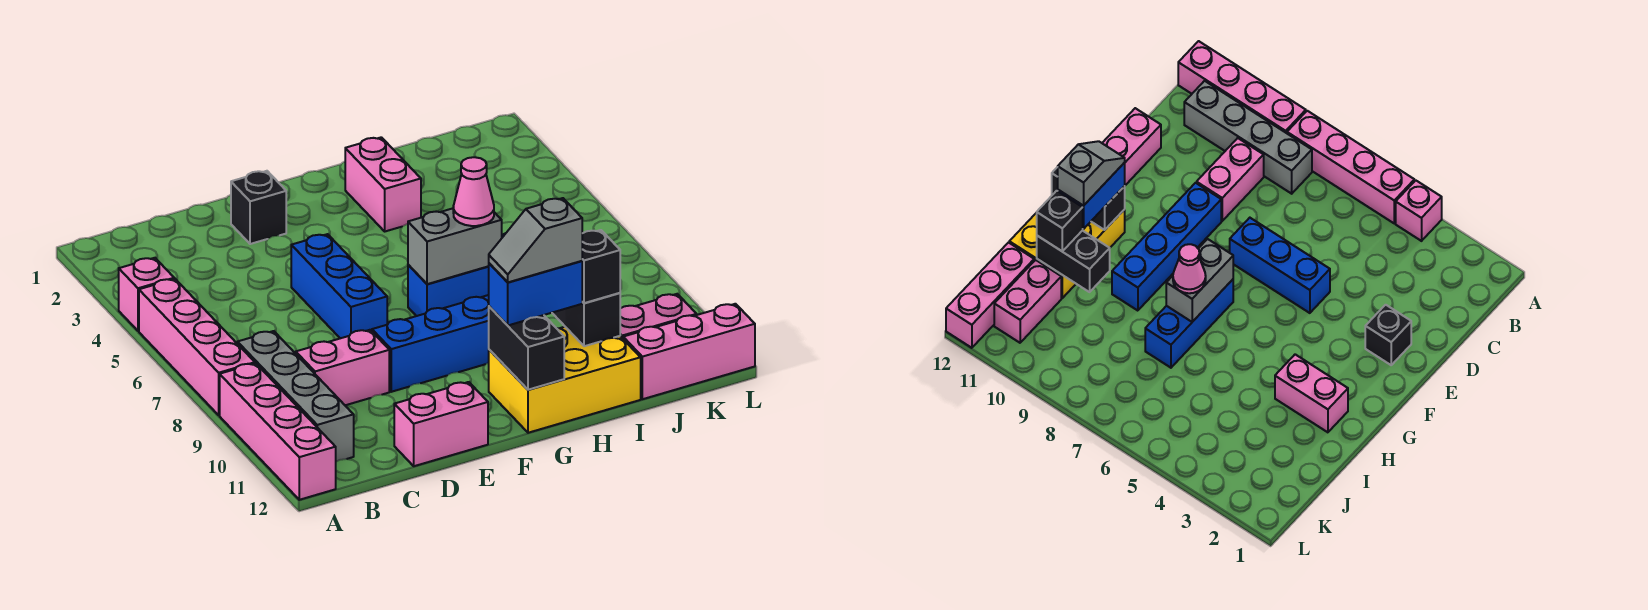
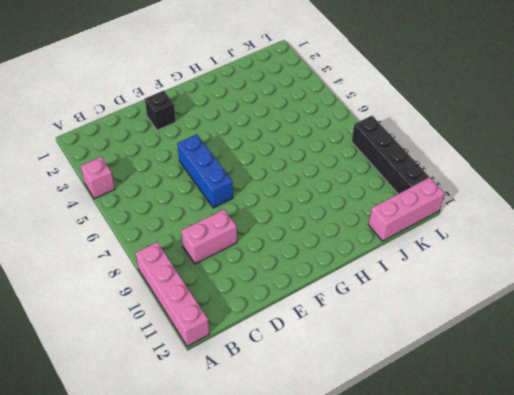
black 1x4 brick [352,116,429,194] -> none
none -> pink 1x4 brick [139,279,255,415]
none -> grey 1x4 brick [238,331,354,462]
none -> pink 1x2 brick [394,382,488,466]

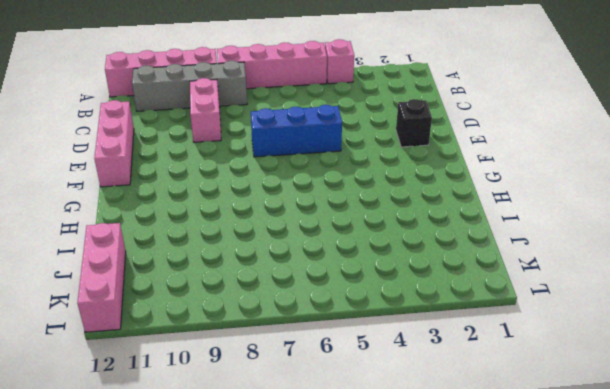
pink 1x3 brick [94,100,134,187] -> pink 1x2 brick [394,382,488,466]
none -> blue 1x4 brick [372,295,489,392]
none -> blue 1x3 brick [408,233,506,316]
none -> yellow 2x3 brick [489,327,641,433]

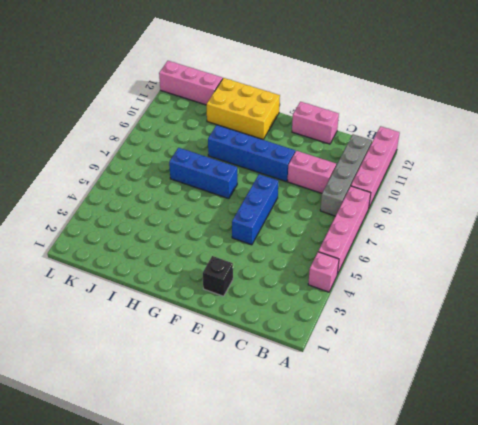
none -> pink 1x2 brick [345,137,421,231]
none -> pink 1x2 brick [620,294,697,338]
none -> grey 1x2 brick [408,208,502,284]

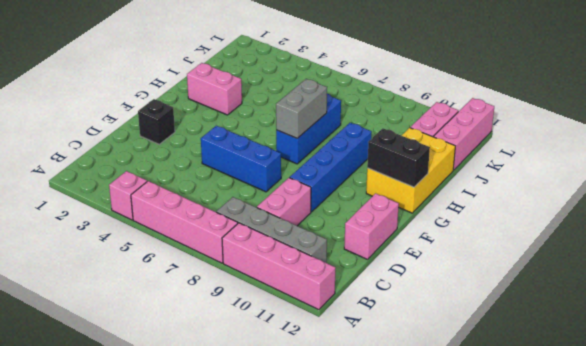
none -> black 1x2 brick [553,293,620,346]
none -> blue 1x2 brick [488,261,582,325]
none -> pink 1x1 cone [453,157,494,226]

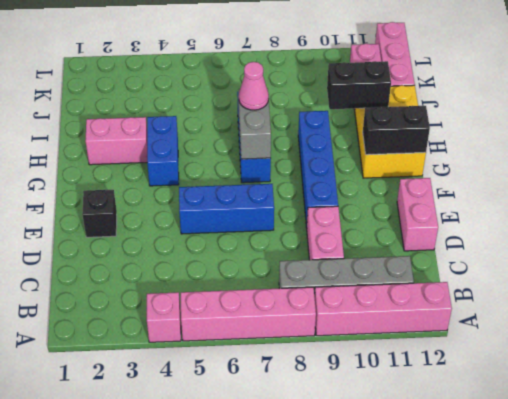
blue 1x2 brick [147,116,179,186] -> blue 1x2 brick moved to [488,261,582,325]
none -> black 1x1 brick [582,230,620,303]
none -> grey 1x2 slope [489,198,582,282]

